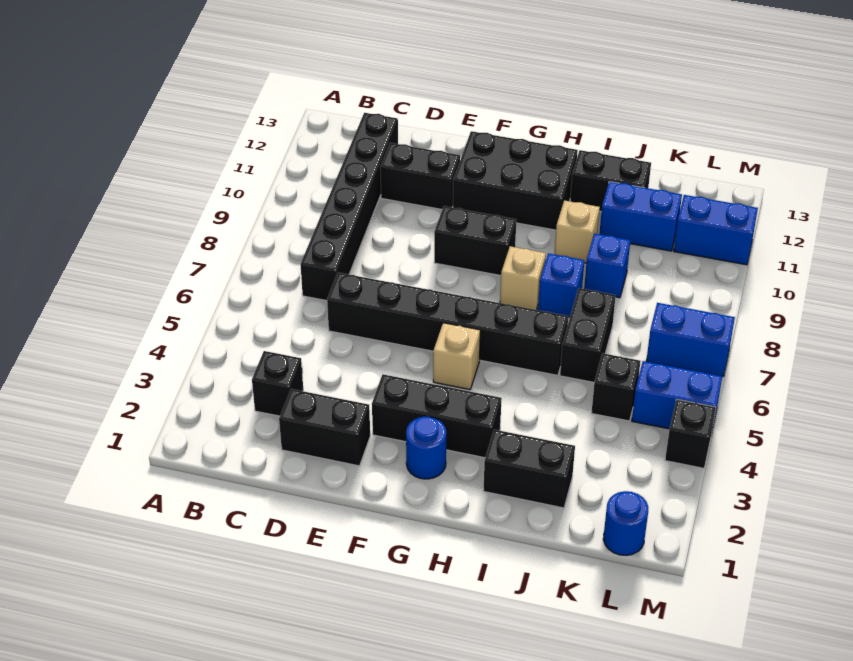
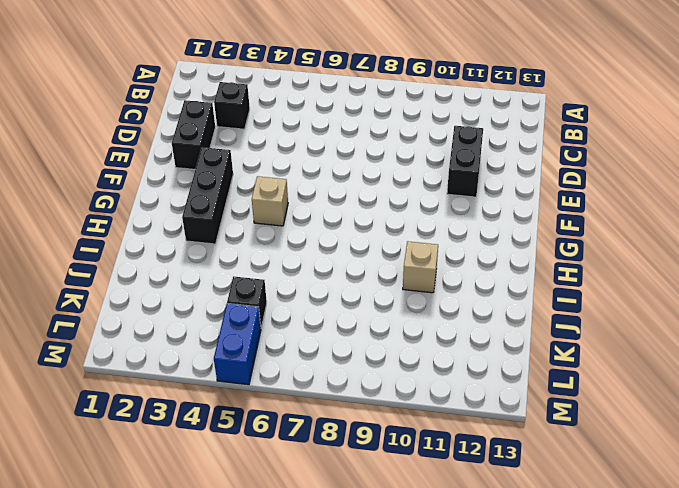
none -> black 1x6 brick [300,113,398,301]
none -> black 1x6 brick [327,273,568,375]
none -> black 1x2 brick [434,206,516,275]

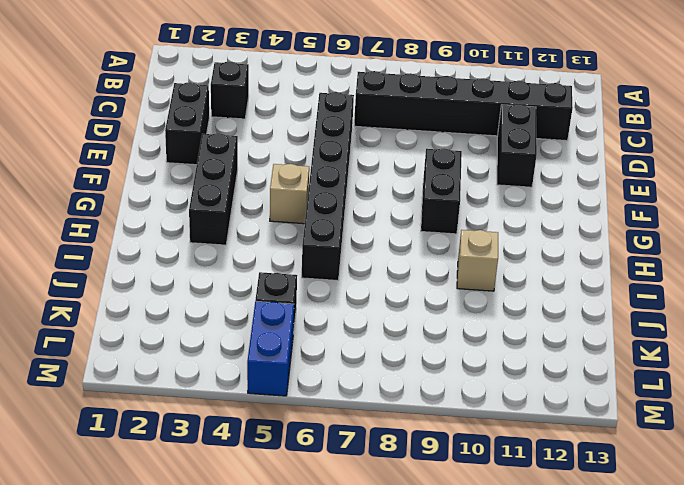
none -> black 2x3 brick [453,131,578,230]
none -> blue 1x1 round brick [406,417,446,479]
none -> tan 1x1 brick [500,246,546,310]

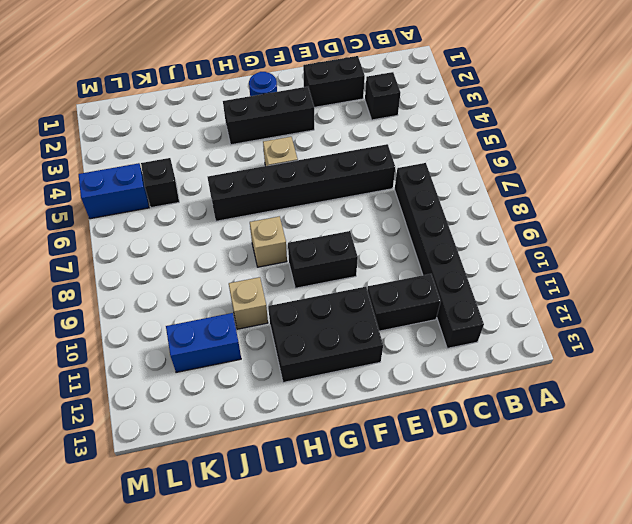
none -> black 1x2 brick [483,430,575,508]
none -> blue 1x1 brick [538,253,584,317]
none -> black 1x2 brick [570,150,651,211]

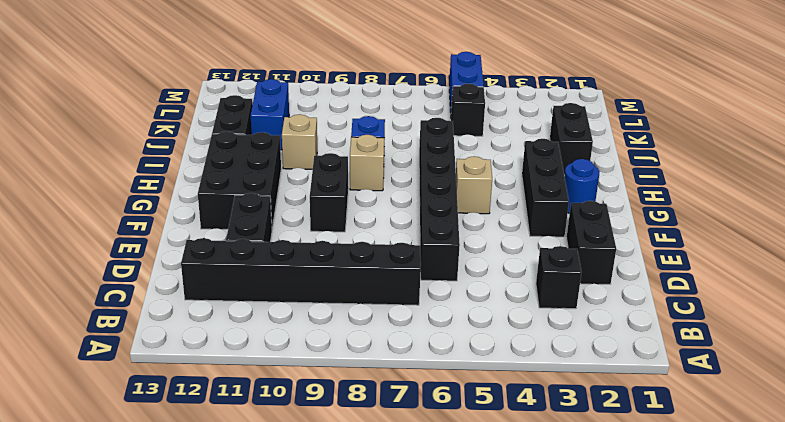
none -> black 1x2 brick [560,288,616,382]
none -> blue 1x1 brick [584,233,630,298]
none -> blue 1x1 round brick [603,491,648,556]

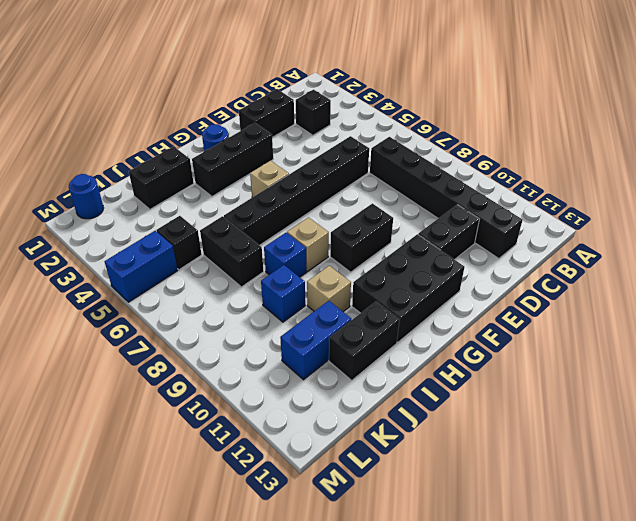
none -> blue 1x2 brick [646,303,735,377]
none -> blue 1x2 brick [674,195,758,265]
none -> black 1x1 brick [665,400,716,468]

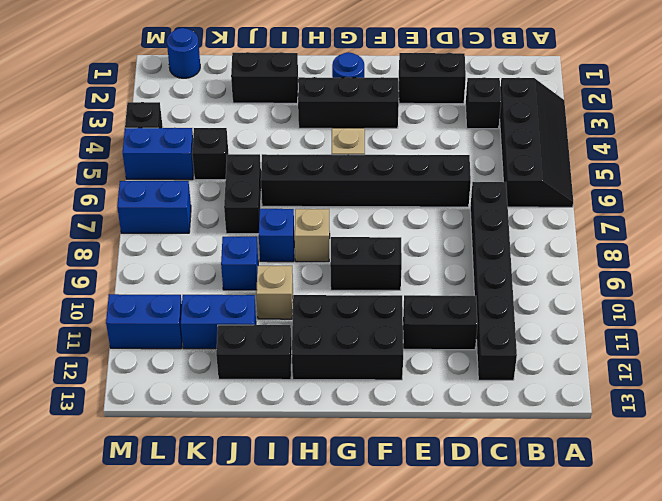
black 2x4 slope [500,78,573,207] -> none

